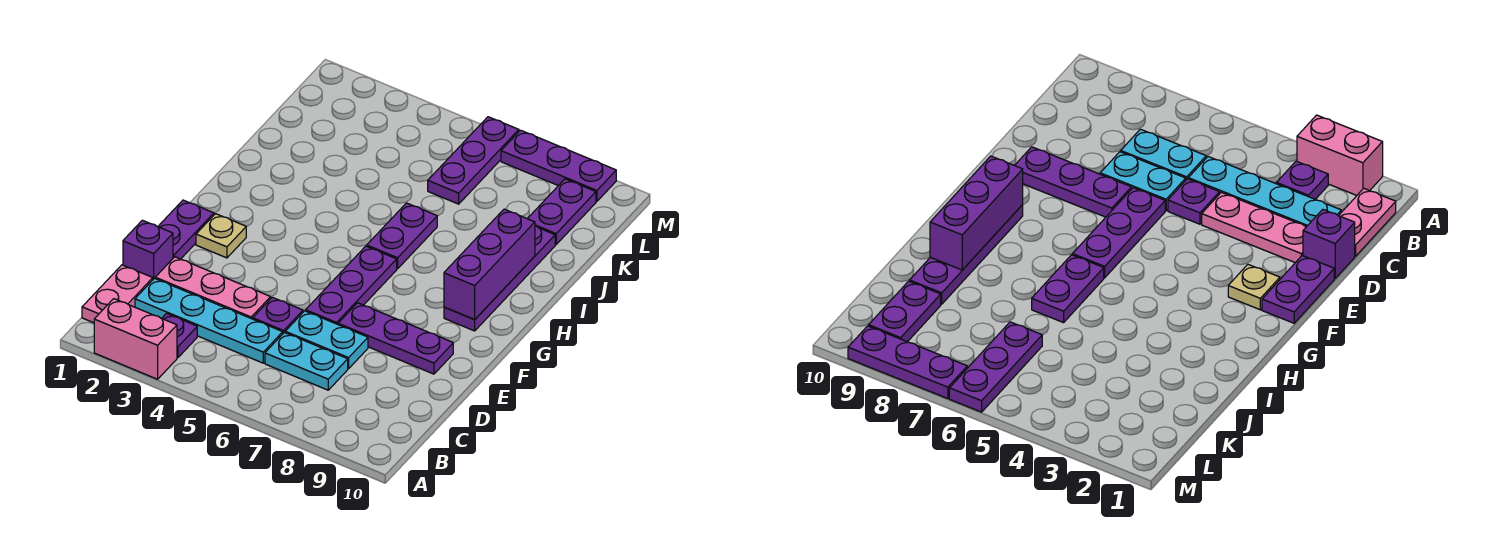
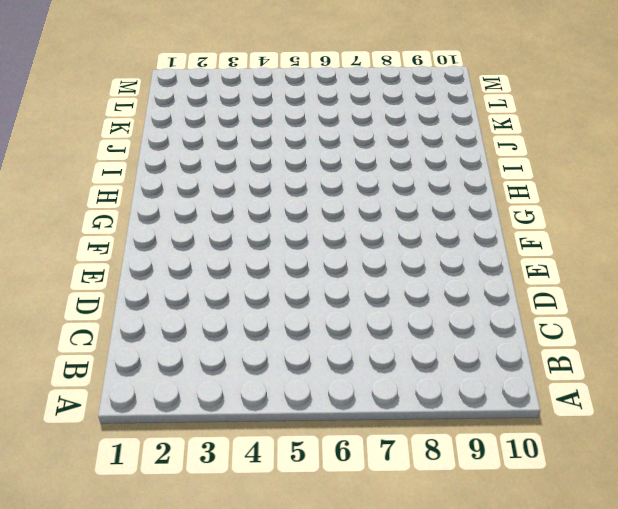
none -> pink 1x2 brick [94,299,177,379]
none -> pink 1x2 plate [82,265,153,323]
none -> purple 1x1 plate [162,314,197,358]

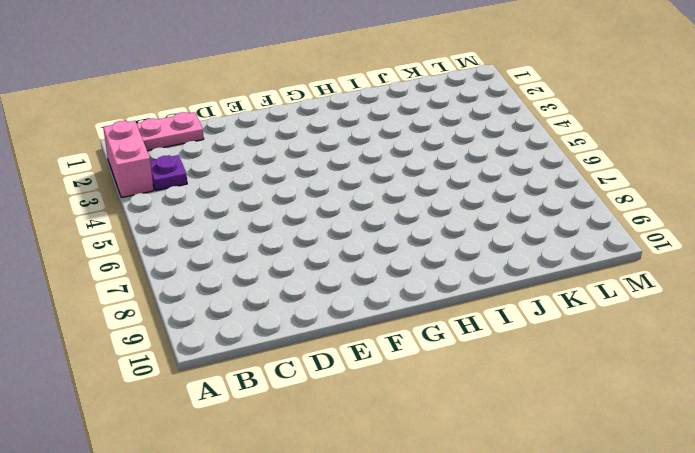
none -> cyan 1x4 plate [135,278,283,363]
none -> cyan 1x2 plate [265,332,348,390]
none -> purple 1x1 brick [123,220,173,279]

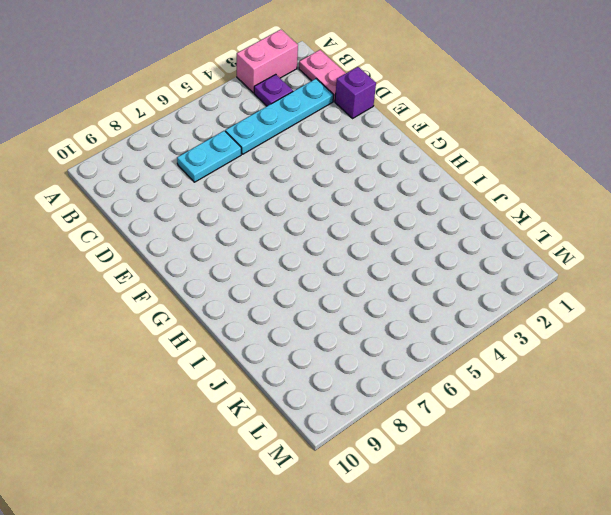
none -> pink 1x3 plate [155,257,271,319]
none -> purple 1x1 plate [253,297,303,333]
none -> cyan 1x2 plate [285,311,368,369]

